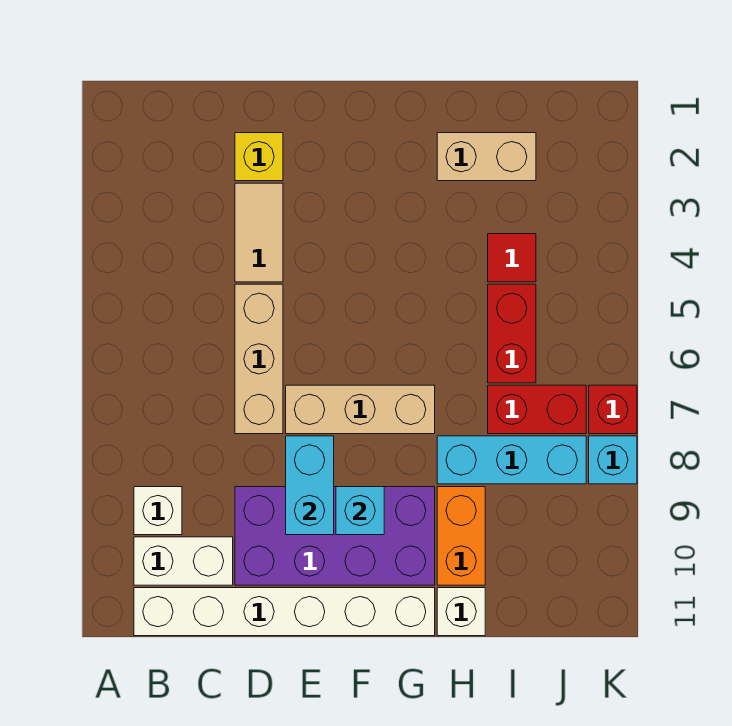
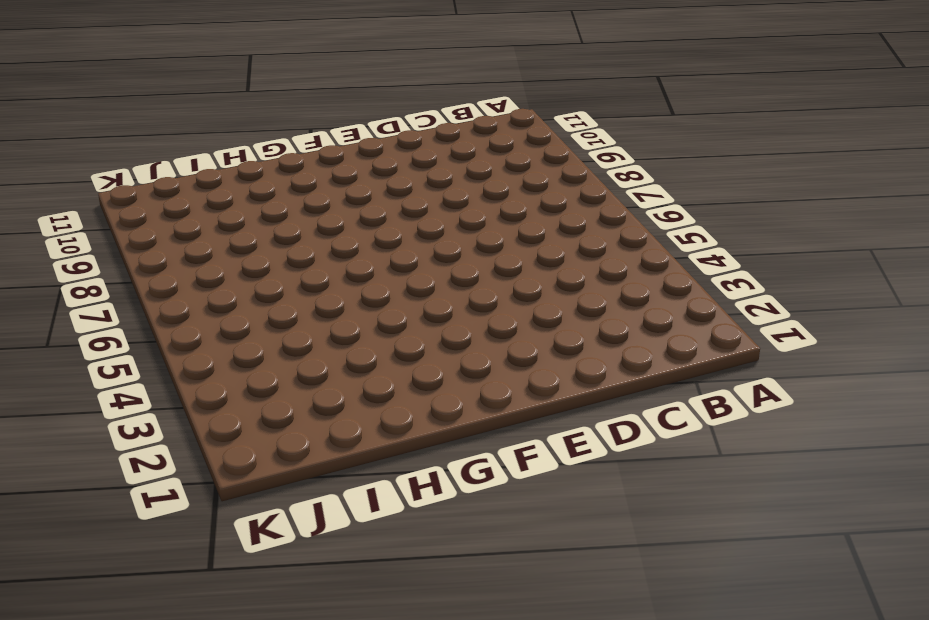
none -> white 1x1 brick [134,487,182,535]
none -> white 1x2 brick [134,537,233,585]
none -> white 1x6 brick [134,588,435,636]

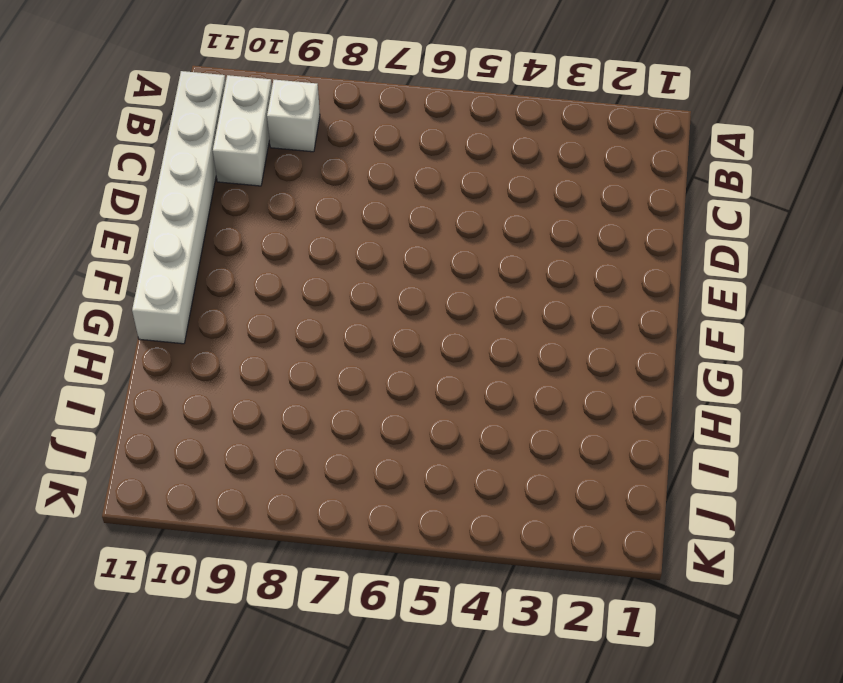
none -> yellow 1x1 brick [235,133,283,181]
none -> tan 1x2 tile [235,183,283,282]
none -> tan 1x3 brick [235,284,283,434]

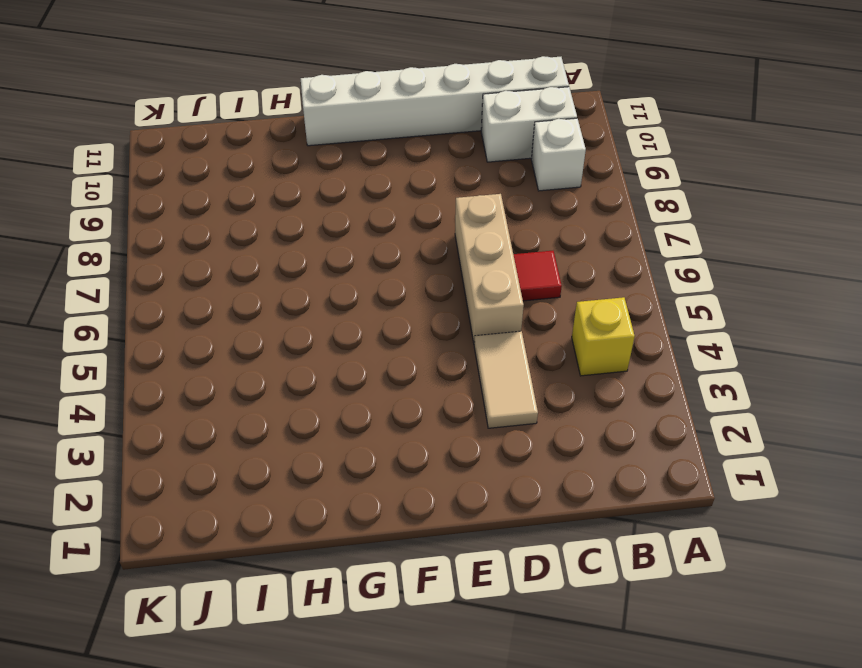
yellow 1x1 brick [572,297,635,376] -> yellow 1x1 brick moved to [235,133,283,181]
red 1x1 tile [513,251,562,301] -> red 1x1 tile moved to [488,234,536,282]
none -> purple 2x4 brick [235,487,435,585]
none -> tan 1x3 brick [286,385,435,434]
none -> tan 1x2 brick [437,133,536,181]

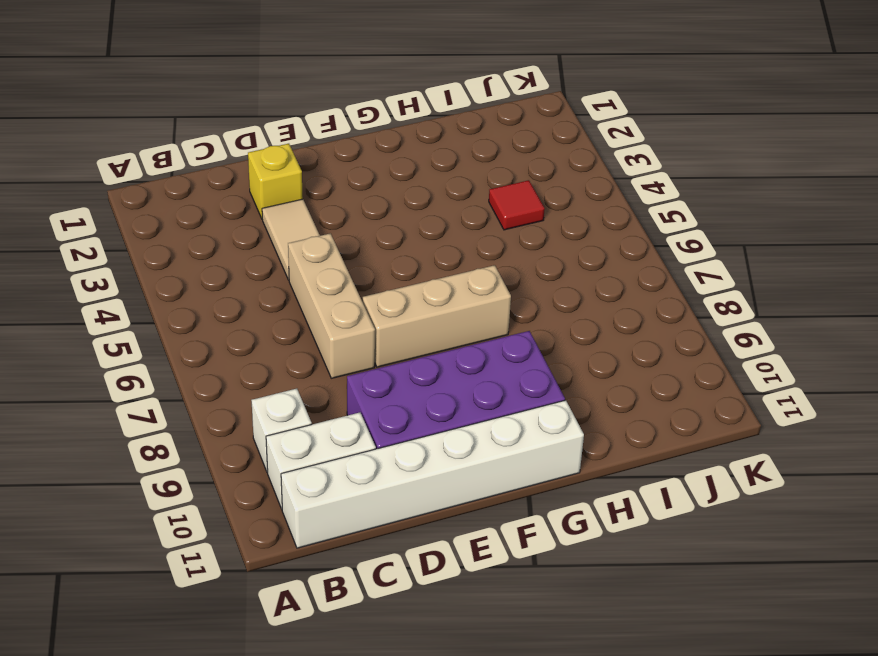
none -> tan 1x2 brick [437,133,536,181]
none -> cyan 1x3 brick [437,436,586,484]
none -> orange 1x2 brick [437,487,485,585]

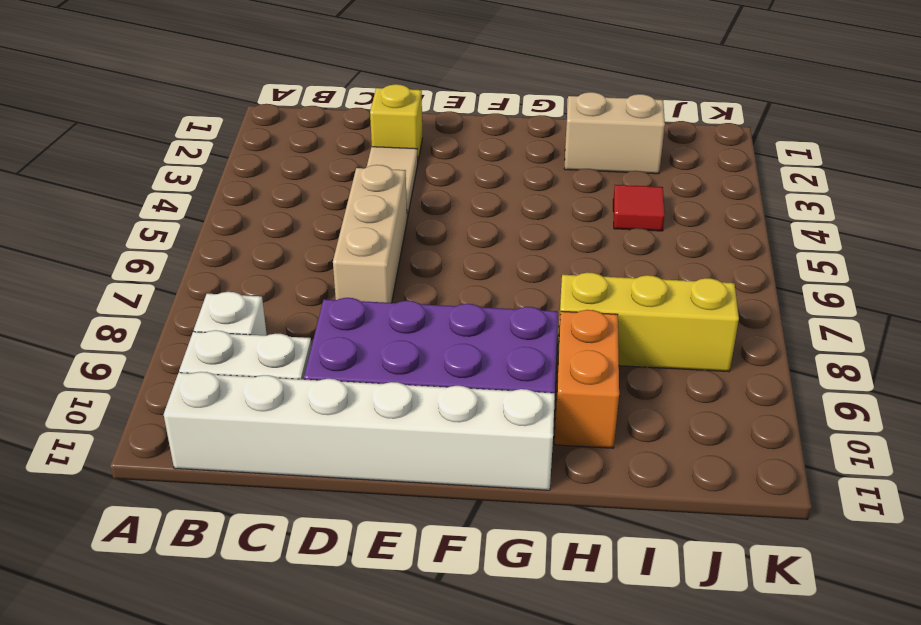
yellow 1x3 brick [558,272,739,372] -> cyan 1x3 brick [437,436,586,484]
none -> tan 1x3 brick [286,385,435,434]
none -> white 1x1 brick [437,588,485,636]
none -> red 1x2 brick [488,284,536,383]

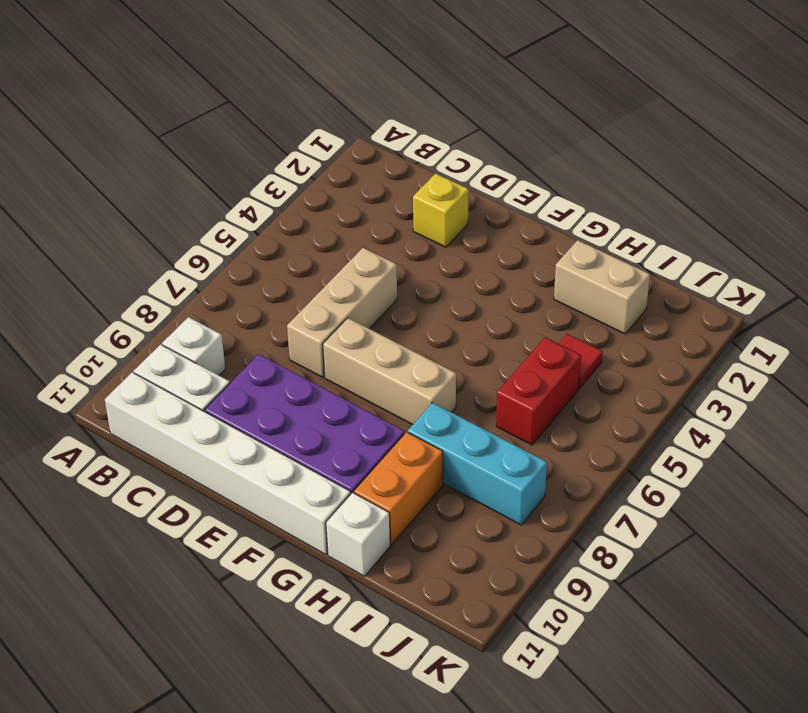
none -> tan 1x2 tile [235,183,283,282]
none -> red 1x2 brick [488,385,586,434]
none -> red 1x1 brick [589,385,637,434]

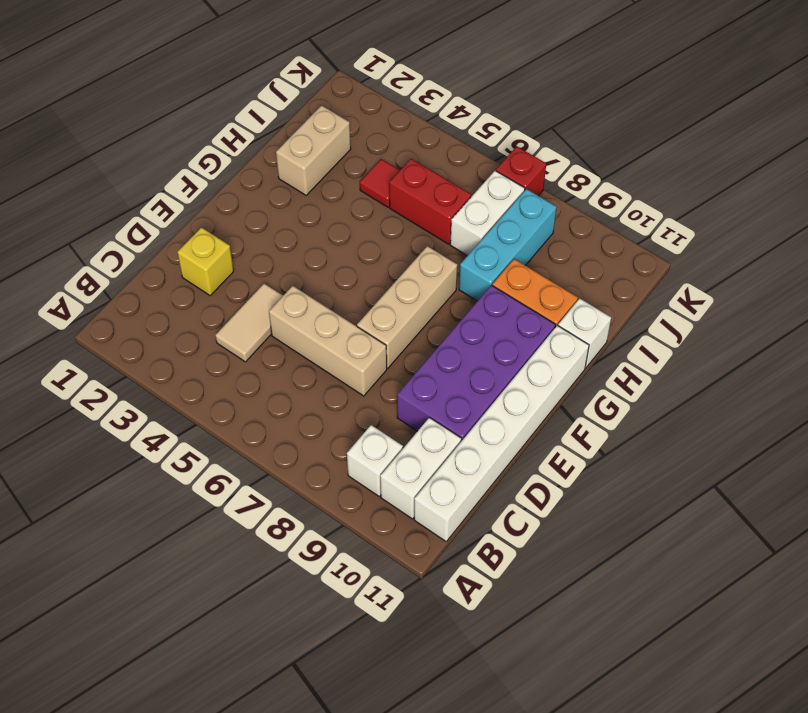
tan 1x2 tile [215,284,283,362] -> tan 1x2 tile turned to [235,183,283,282]
white 1x2 brick [450,171,525,256] -> red 1x2 brick [488,385,586,434]
none -> cyan 1x1 brick [589,436,637,484]
none -> cyan 1x2 brick [286,436,334,535]
none -> cyan 1x1 brick [336,487,384,535]

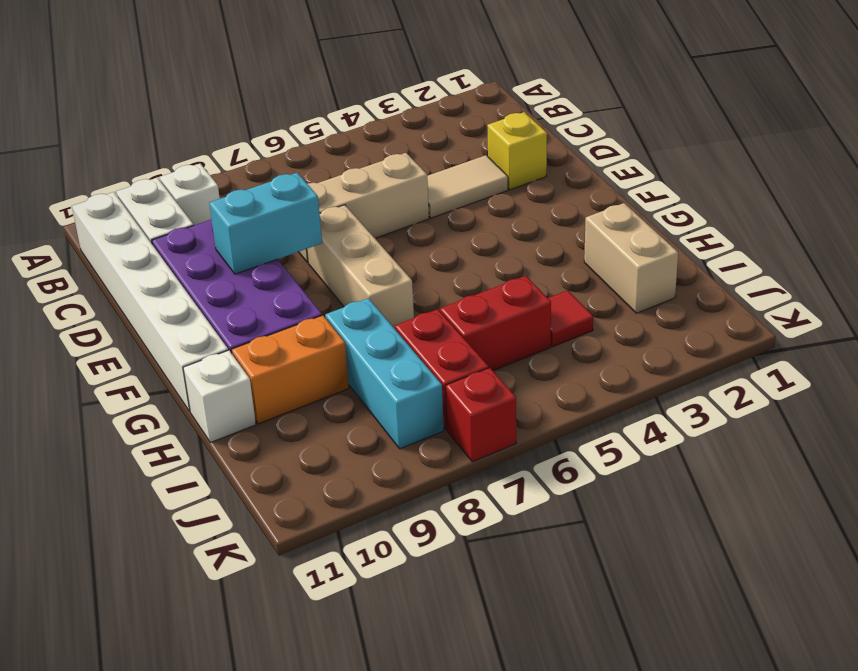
none -> cyan 1x1 brick [589,436,637,484]
none -> cyan 1x1 brick [336,487,384,535]

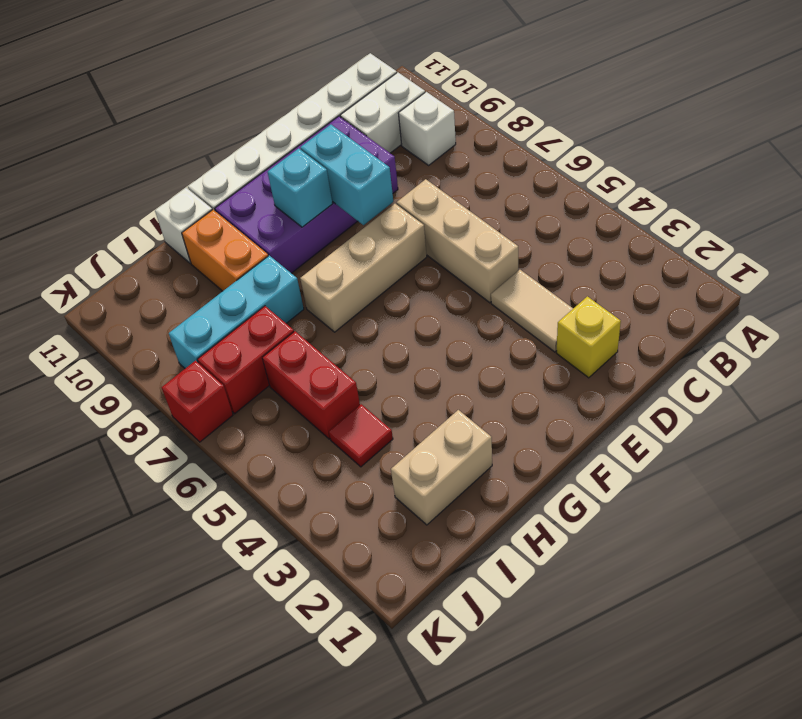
none -> cyan 1x1 brick [589,436,637,484]

